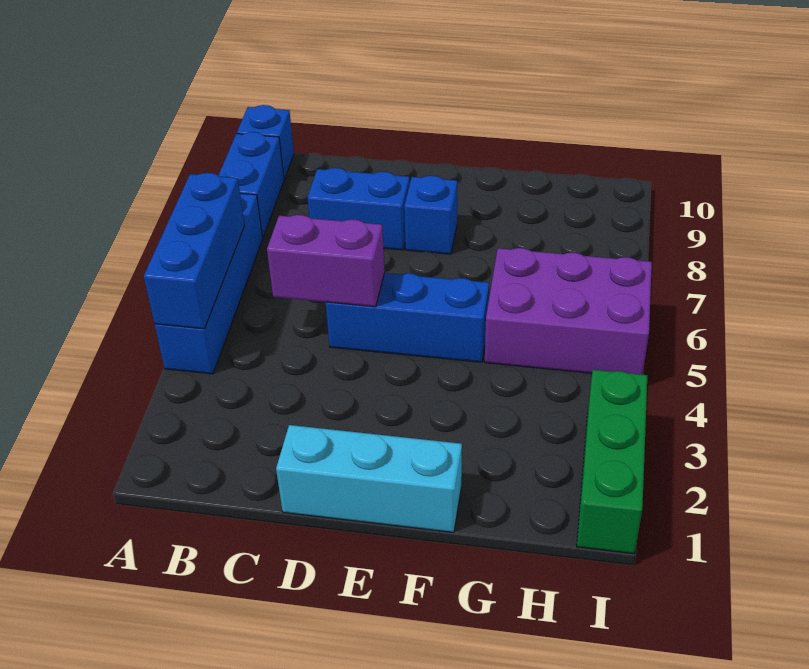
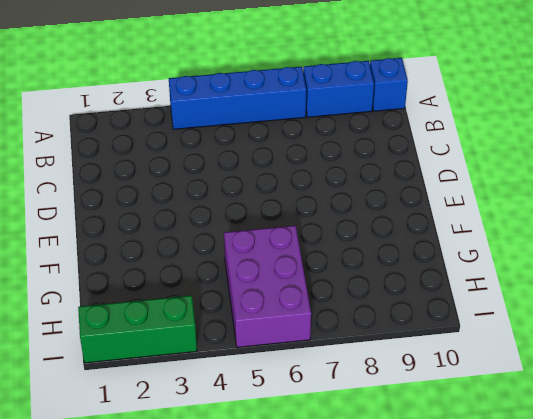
none -> blue 1x2 brick [307,168,410,250]
none -> cyan 1x3 brick [276,425,462,532]

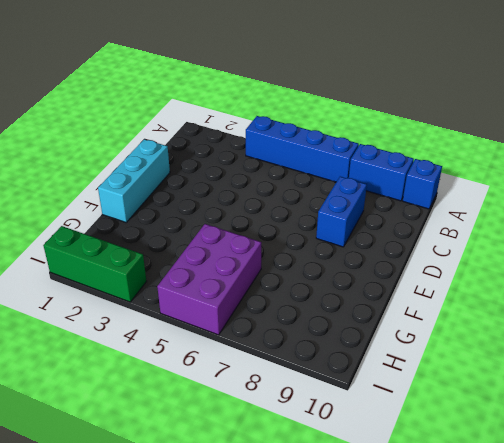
none -> blue 1x3 brick [326,273,489,362]
none -> blue 1x1 brick [404,176,457,254]

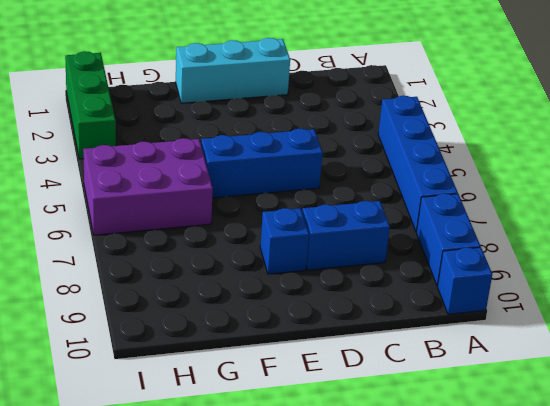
none -> blue 1x3 brick [144,173,245,329]
none -> purple 1x2 brick [267,215,385,307]

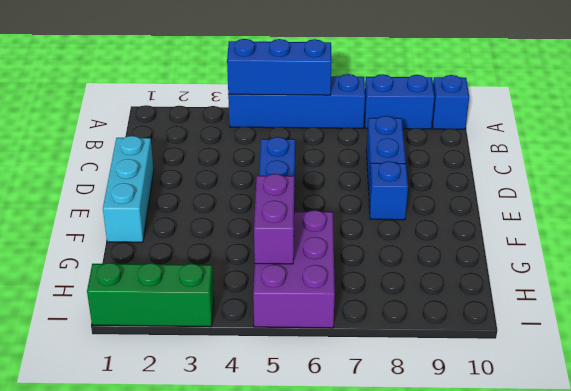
purple 1x2 brick [254,174,294,264] -> purple 1x2 brick moved to [267,215,385,307]

